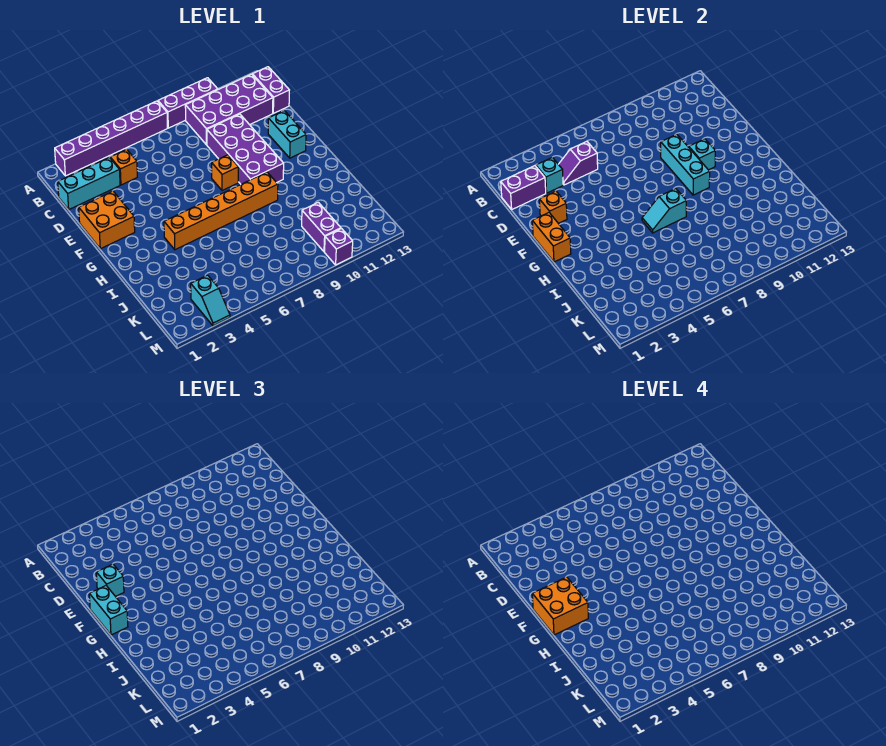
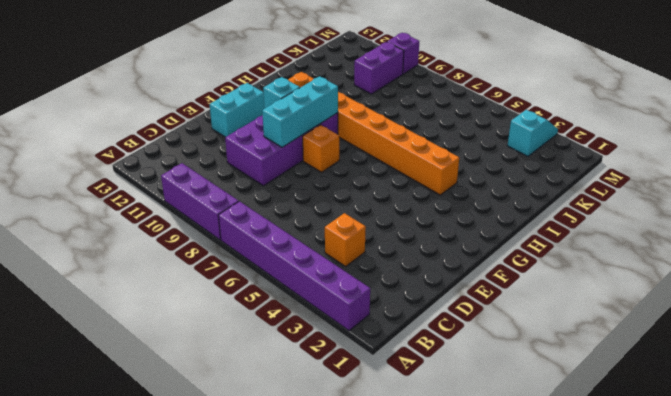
orange 1x8 brick [288,72,459,195] -> orange 1x6 brick [164,172,278,250]
none -> purple 2x4 brick [185,74,273,145]
none -> purple 1x2 brick [252,67,289,113]
none -> cyan 1x3 brick [58,157,120,209]

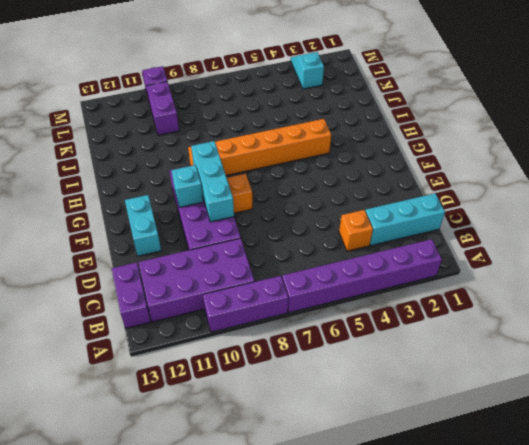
none -> orange 2x2 brick [79,191,135,249]
none -> purple 1x2 brick [501,166,546,209]
none -> cyan 1x1 brick [536,157,563,193]

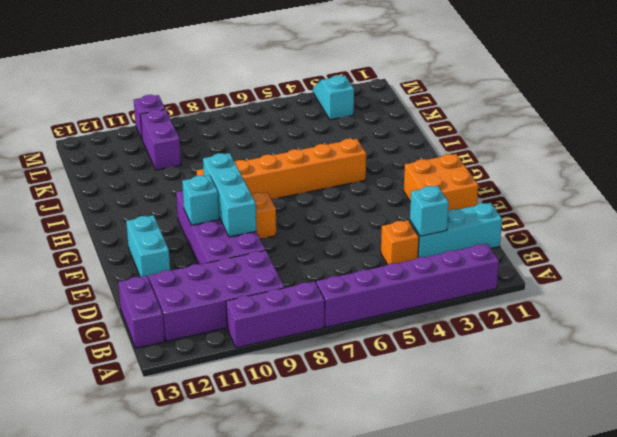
none -> purple 1x2 brick [501,166,546,209]
none -> purple 1x2 slope [558,141,598,185]
none -> orange 1x1 brick [539,191,567,223]

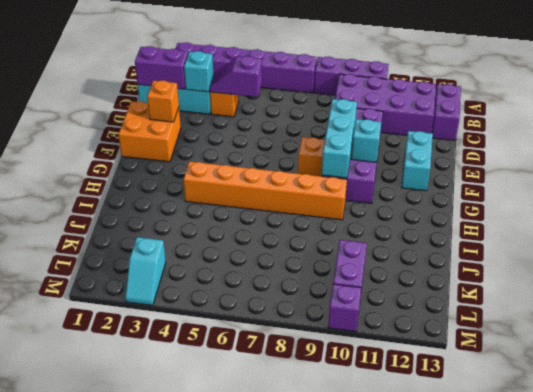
none -> orange 1x2 brick [532,213,571,262]
none -> cyan 1x2 slope [642,189,686,233]
none -> cyan 1x1 brick [96,564,124,596]

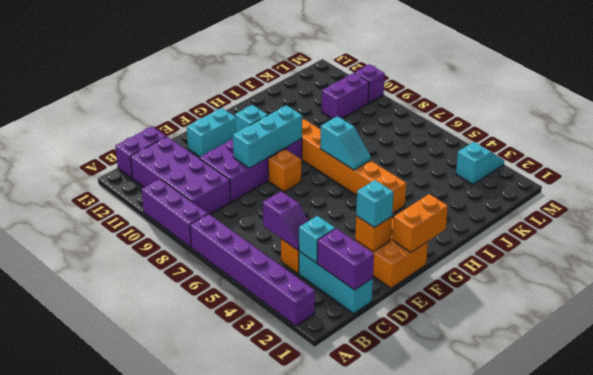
none -> cyan 1x2 brick [89,586,128,635]
none -> orange 2x2 brick [532,577,588,635]

